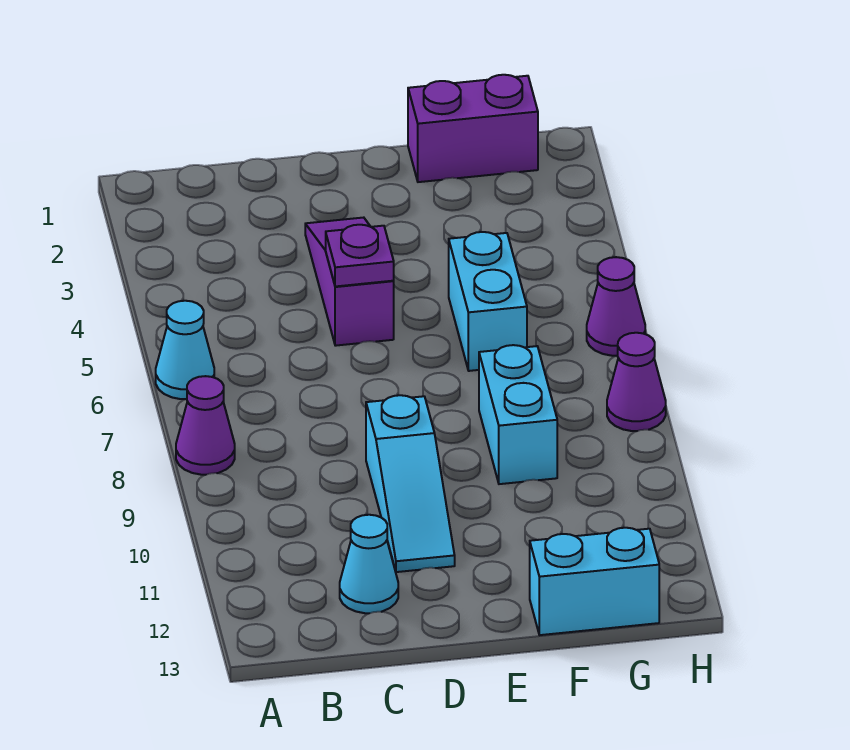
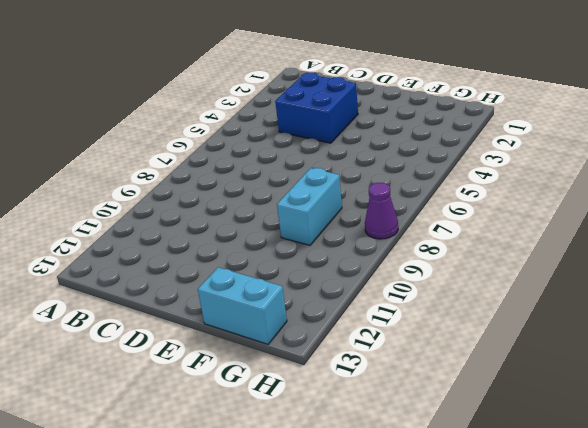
blue 2x2 brick [275,72,358,143] -> purple 1x3 slope [305,218,394,346]
none -> cyan 1x1 cone [156,301,214,399]
none -> purple 1x1 cone [176,376,235,475]
none -> cyan 1x1 cone [340,515,398,613]

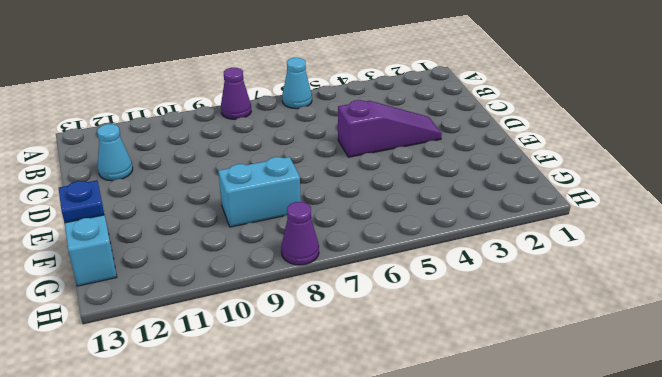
blue 1x1 plate [59,180,104,223] -> none
none -> cyan 1x3 slope [366,395,455,572]
none -> purple 1x2 brick [408,75,538,182]
none -> cyan 1x2 brick [449,232,527,371]

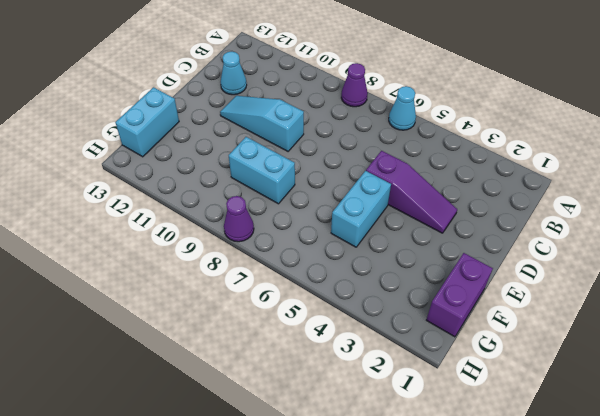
cyan 1x2 brick [331,171,391,247] -> cyan 1x2 brick turned to [449,232,527,371]
none -> purple 1x1 cone [587,257,645,356]
none -> purple 1x1 plate [325,225,394,286]

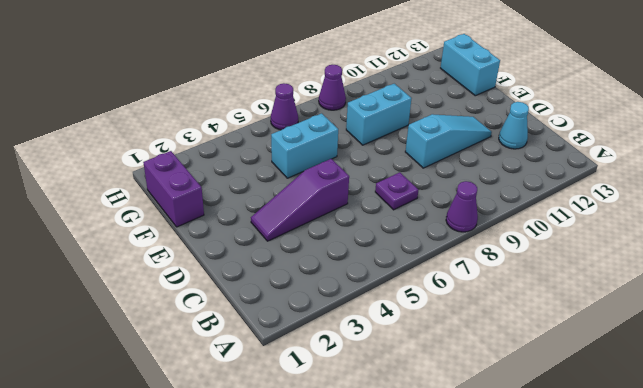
purple 1x1 plate [375,172,418,210] -> purple 1x1 plate moved to [325,225,394,286]
none -> cyan 1x1 cone [156,301,214,399]

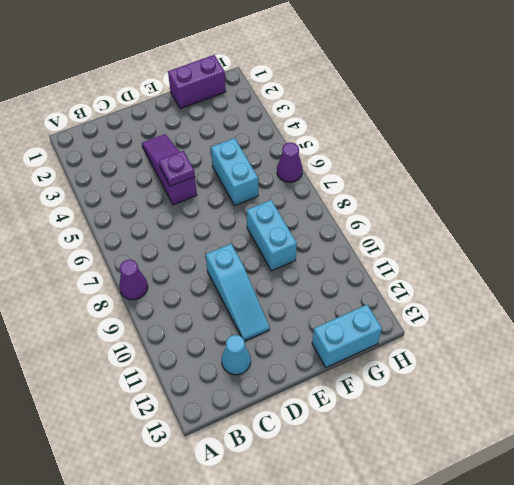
none -> cyan 1x1 cone [156,301,214,399]
none -> purple 1x1 cone [607,333,666,431]

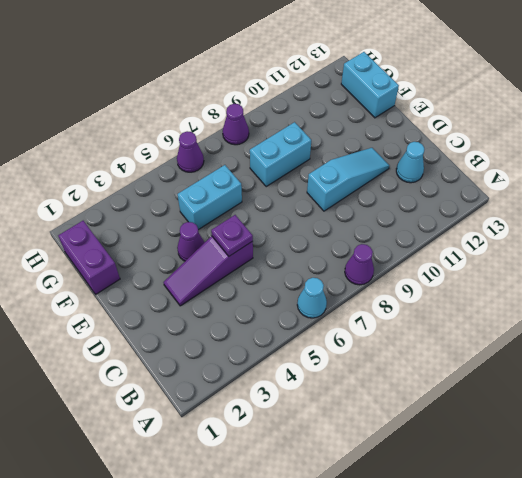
purple 1x1 cone [177,222,205,261] -> none

